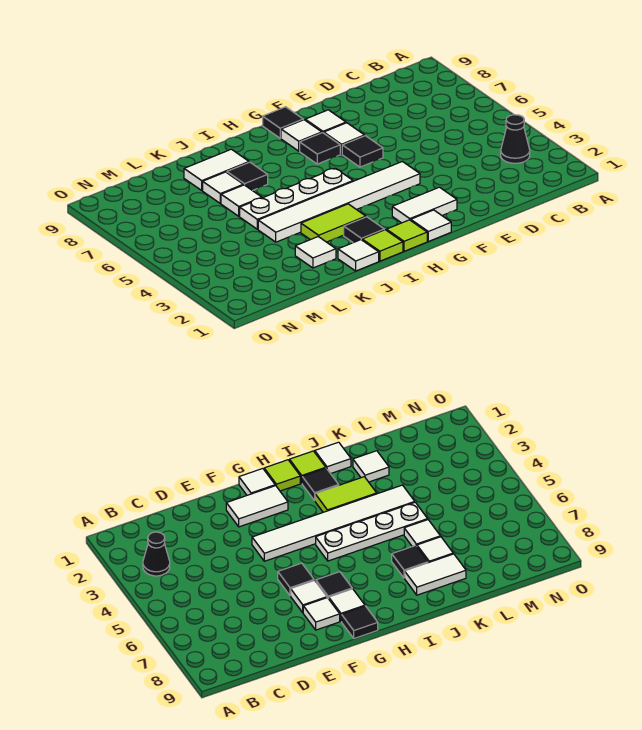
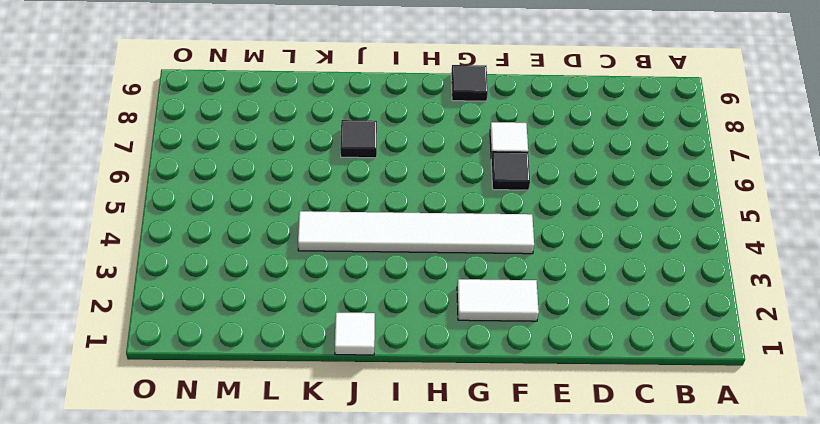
none -> black 1x1 cone [501,115,530,163]
none -> white 1x1 tile [305,110,346,133]
none -> white 1x1 tile [411,210,451,241]

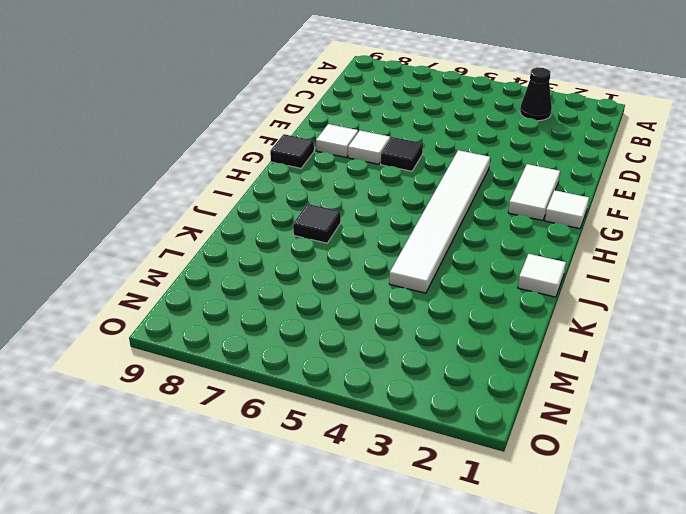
none -> black 1x1 tile [300,133,340,164]
none -> white 1x1 tile [281,120,322,151]
none -> lime 1x1 tile [386,220,427,251]

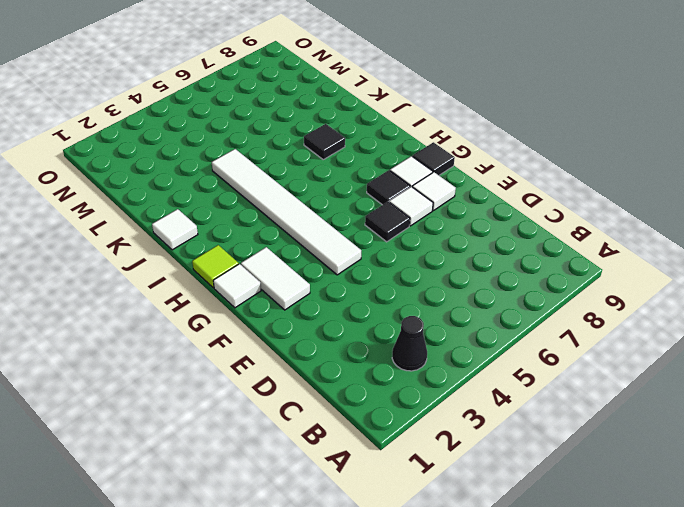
none -> white 1x4 plate [240,168,353,229]
none -> lime 1x1 tile [362,230,403,261]
none -> black 1x1 tile [344,217,384,243]

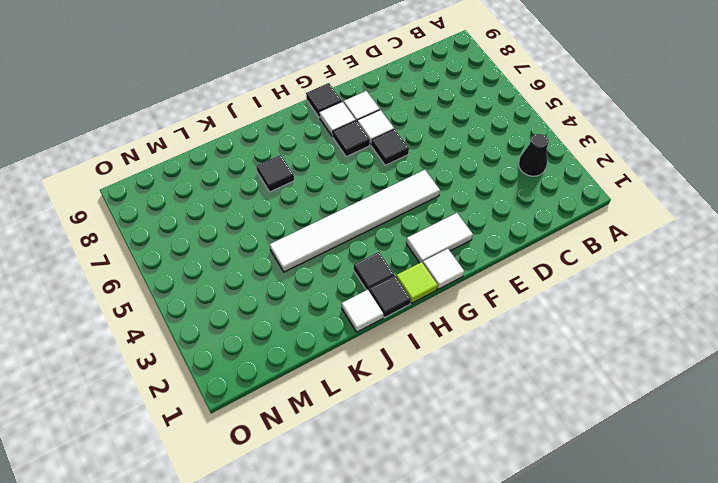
black 1x1 tile [369,276,411,318] -> lime 1x1 tile [362,230,403,261]
none -> white 1x4 plate [240,168,353,229]
none -> lime 1x2 tile [301,204,366,242]
none -> white 1x2 tile [184,149,249,190]

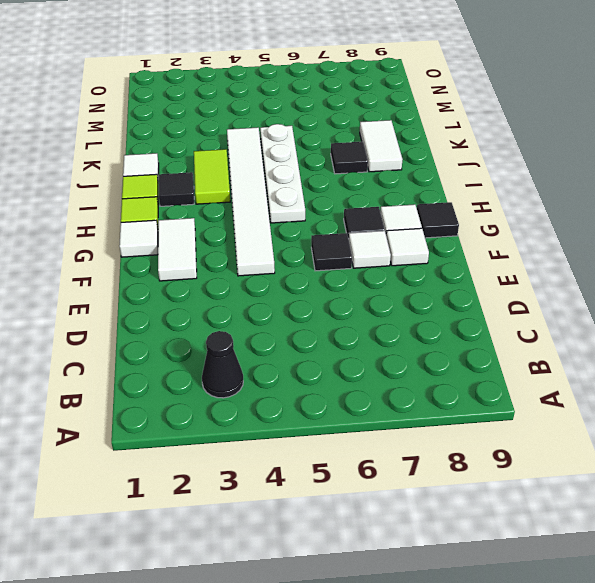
none -> white 1x1 tile [295,237,336,268]
none -> white 1x1 tile [221,185,262,216]
none -> white 1x1 tile [203,172,243,203]

